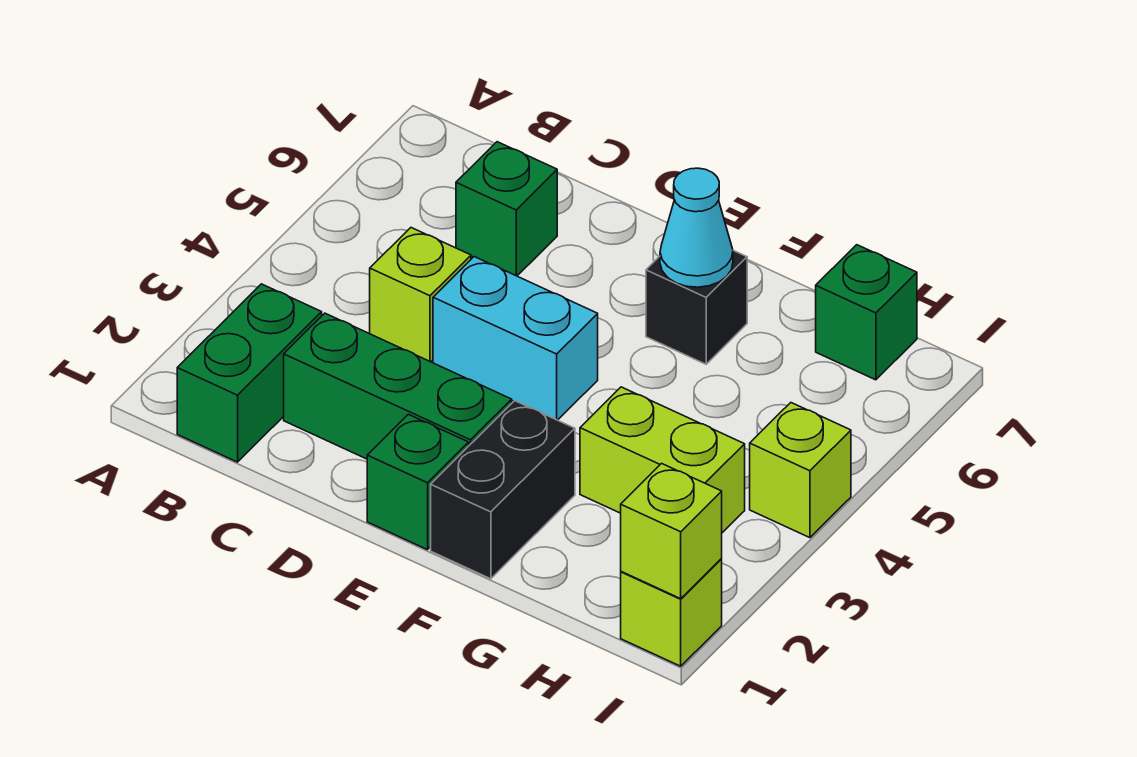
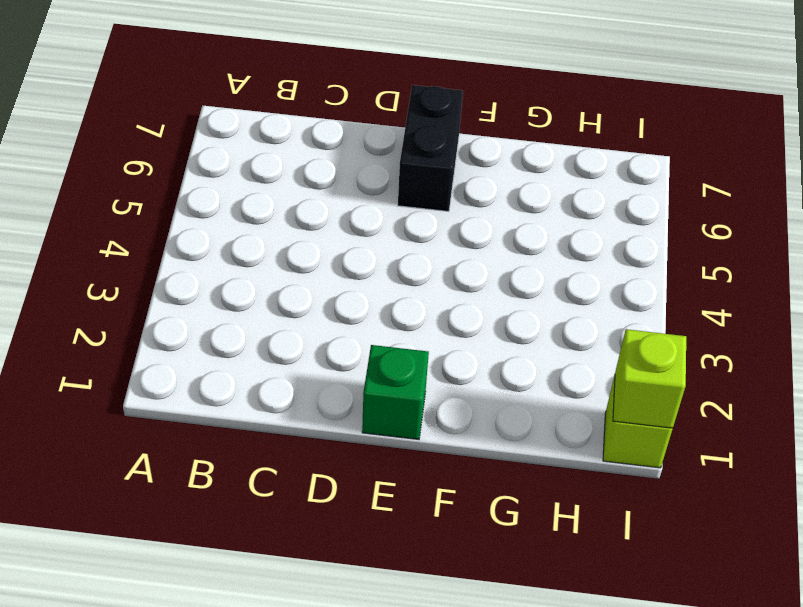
black 1x2 brick [398,85,463,211] -> black 1x2 brick moved to [431,401,575,579]
none -> green 1x2 brick [177,284,322,462]
none -> green 1x3 brick [284,313,512,459]
none -> lime 1x1 brick [370,228,471,362]

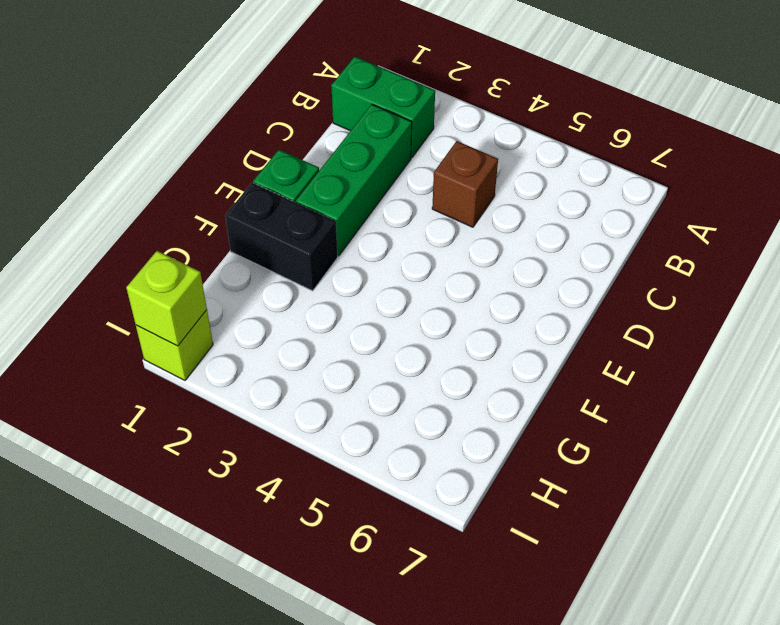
brown 1x1 brick [432,141,498,227] -> lime 1x1 brick [370,228,471,362]
none -> green 1x1 brick [456,142,557,276]
none -> cyan 1x2 brick [433,257,598,420]
none -> black 1x1 brick [646,250,747,364]

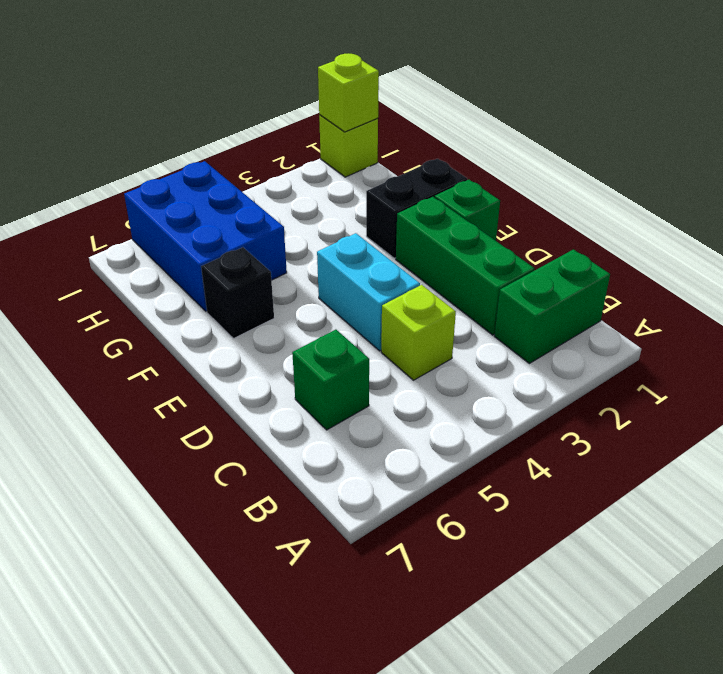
blue 2x3 brick [124,161,287,311] -> none
none -> lime 1x2 brick [580,387,745,533]
none -> green 1x1 brick [816,245,917,380]
none -> lime 1x1 brick [750,403,851,538]

